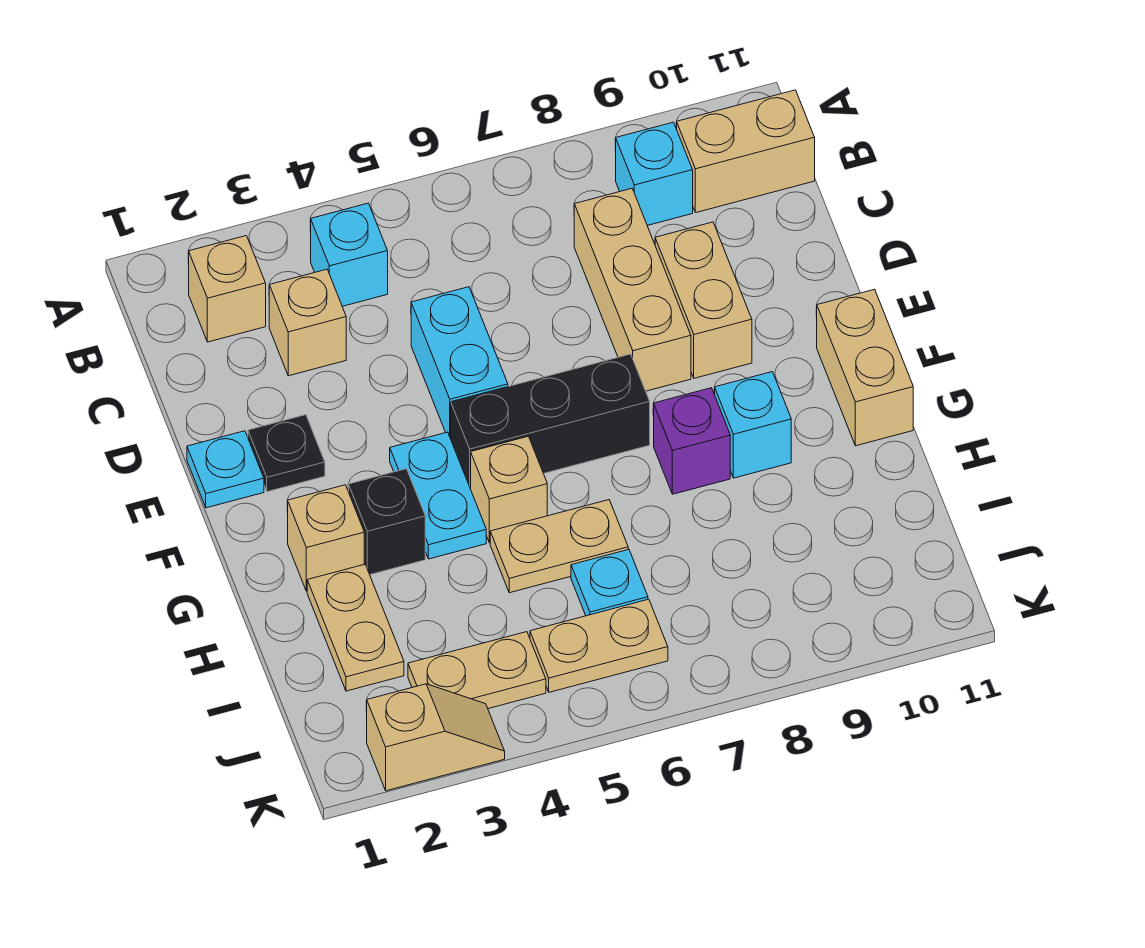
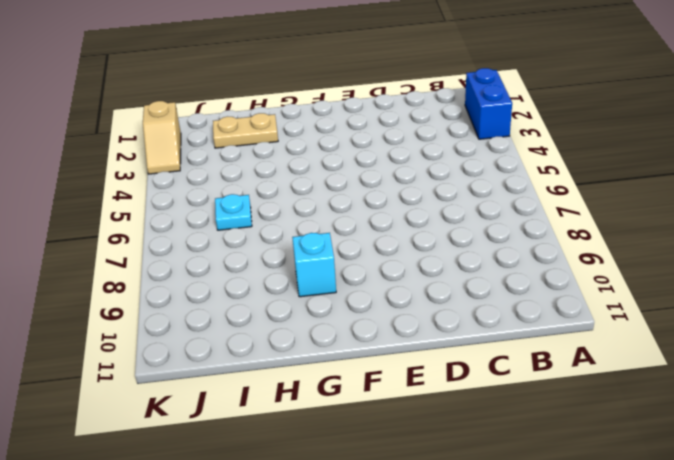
blue 1x2 brick [465,68,512,139] -> none
none -> tan 1x1 brick [188,236,266,342]
none -> cyan 1x1 brick [311,203,388,306]
none -> cyan 1x1 brick [615,122,693,226]

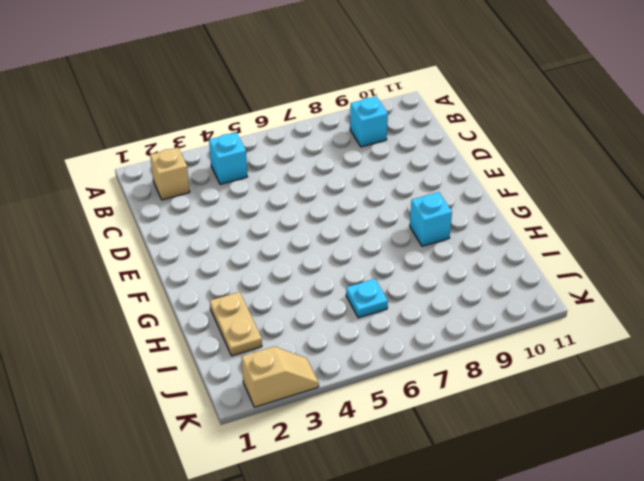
none -> tan 1x2 brick [677,90,815,213]
none -> tan 1x1 brick [269,269,346,376]
none -> tan 1x3 brick [574,189,691,391]

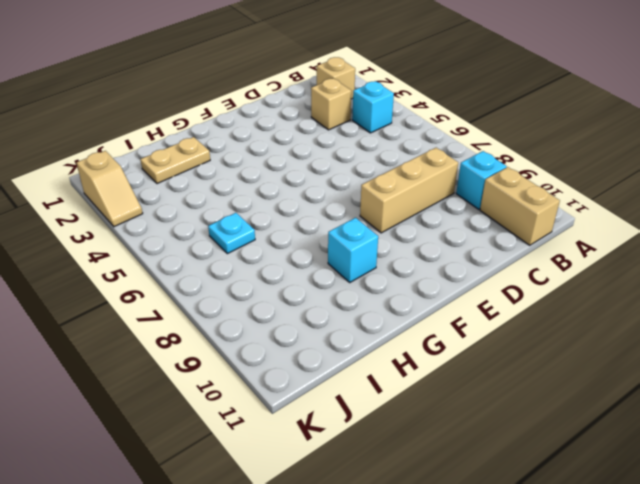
none -> cyan 1x2 brick [411,287,508,438]
none -> tan 1x2 brick [655,222,752,378]
none -> cyan 1x1 plate [187,431,264,508]

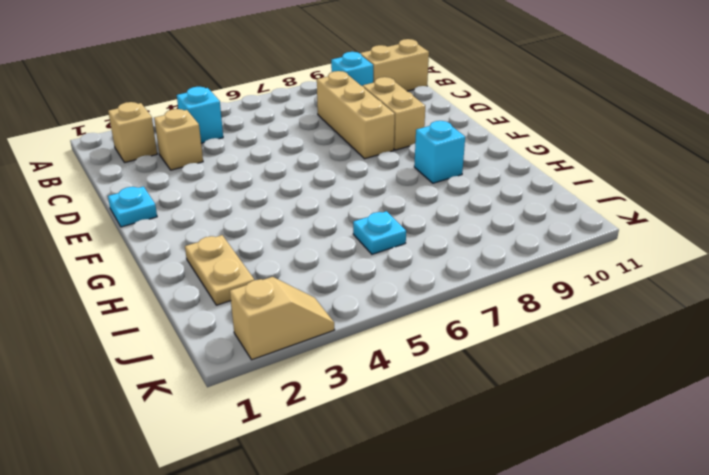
none -> cyan 1x2 brick [411,287,508,438]
none -> black 1x1 plate [248,415,325,492]
none -> cyan 1x2 plate [390,432,486,559]

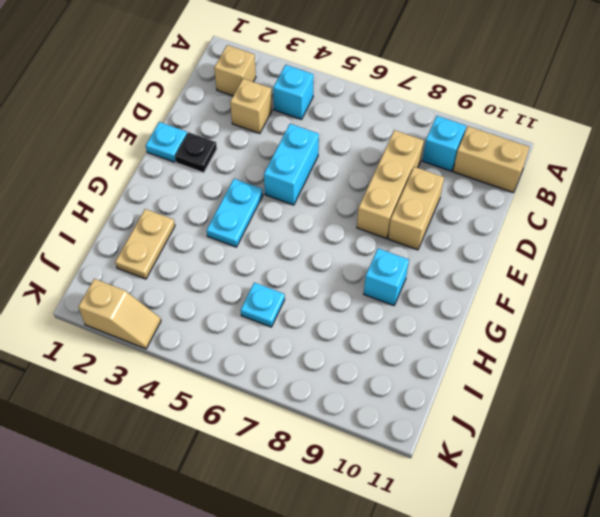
none -> black 1x3 brick [451,354,650,489]
none -> tan 1x2 brick [817,289,913,446]
none -> tan 1x1 brick [288,485,364,591]

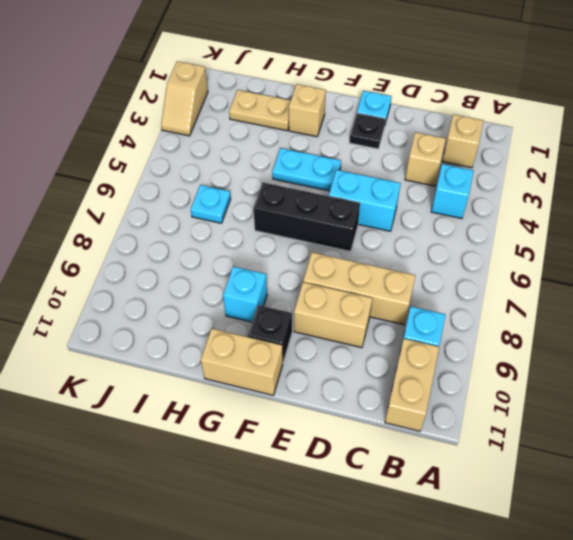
black 1x3 brick [253,182,360,252] -> black 1x3 brick turned to [451,354,650,489]
black 1x1 brick [248,305,292,362] -> black 1x1 brick moved to [348,469,425,575]
none -> tan 1x1 brick [471,436,547,543]
none -> purple 1x1 brick [654,388,730,494]
none -> tan 1x2 plate [490,500,628,593]

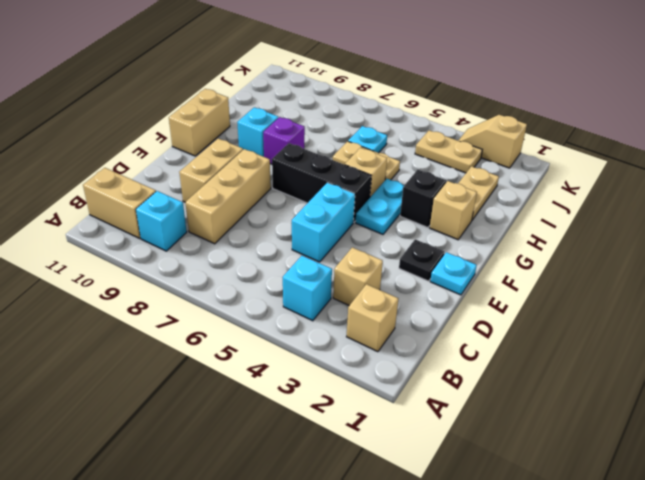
none -> tan 1x2 plate [530,599,668,692]

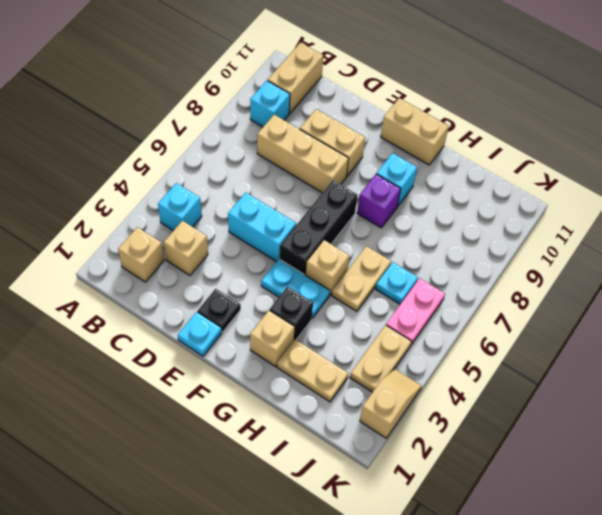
pink 1x2 plate [386,278,445,345] -> tan 1x2 plate [530,599,668,692]

